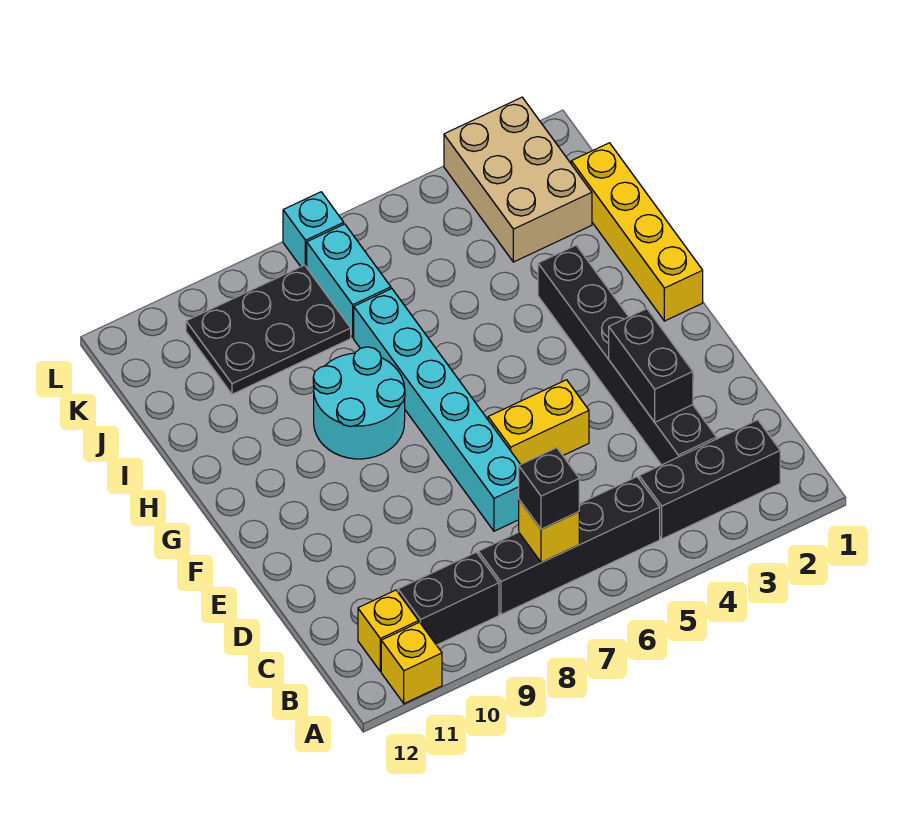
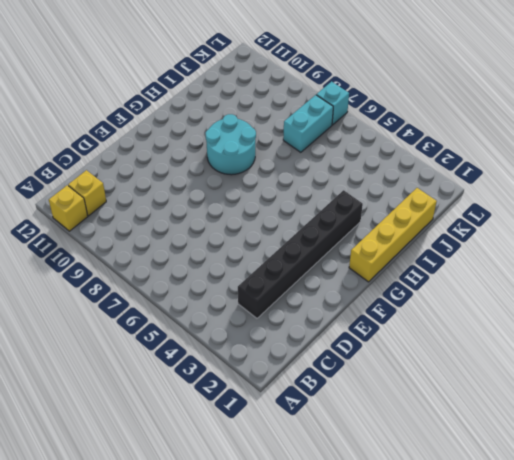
none -> black 1x3 brick [639,420,780,539]
none -> black 1x4 brick [478,477,660,615]
none -> black 1x2 brick [398,552,499,645]

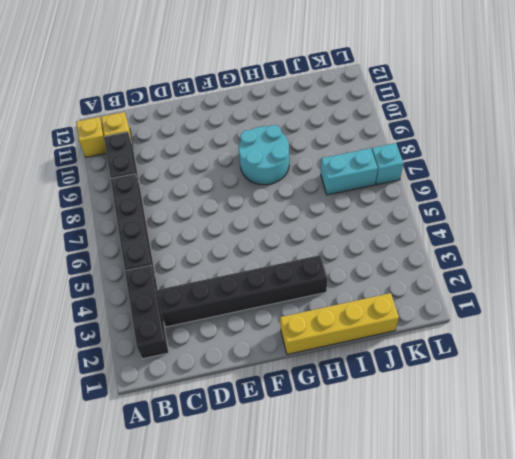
none -> cyan 1x6 brick [354,289,521,531]
none -> yellow 1x2 brick [488,380,589,464]
none -> tan 2x3 brick [444,97,592,262]

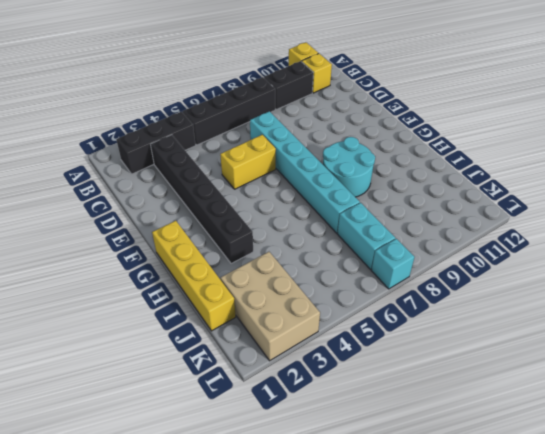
none -> black 2x3 plate [186,265,351,394]
none -> yellow 1x1 brick [519,500,579,563]
none -> black 1x2 brick [609,309,693,422]

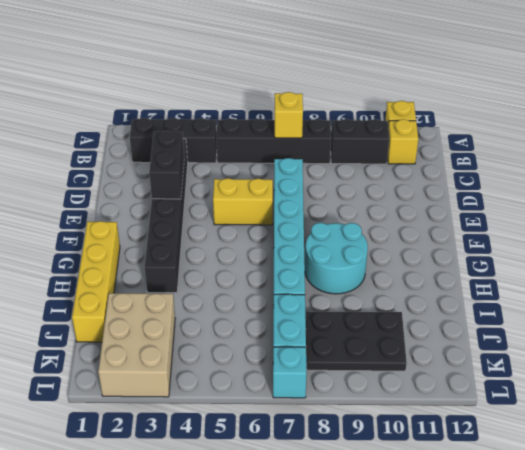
none -> black 1x1 brick [519,448,579,529]

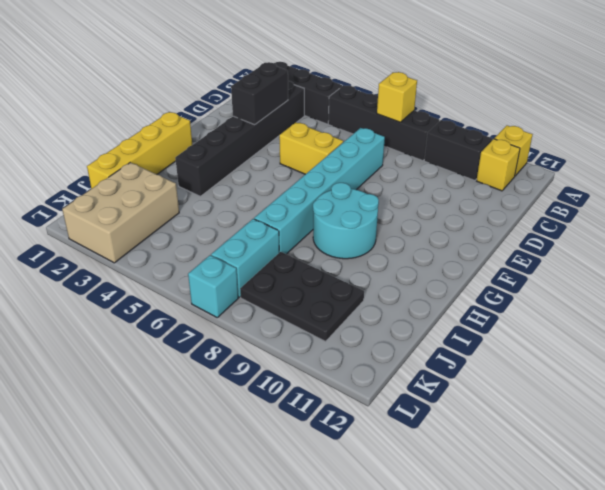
none -> black 1x1 brick [519,448,579,529]

